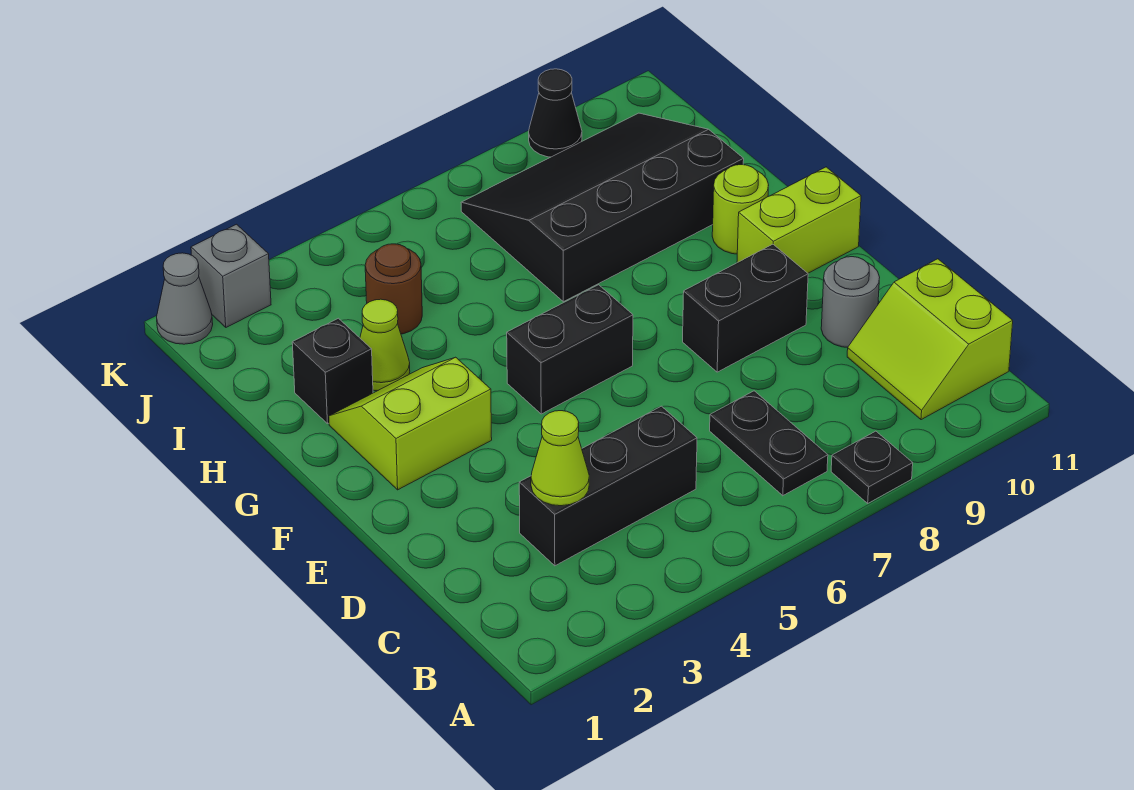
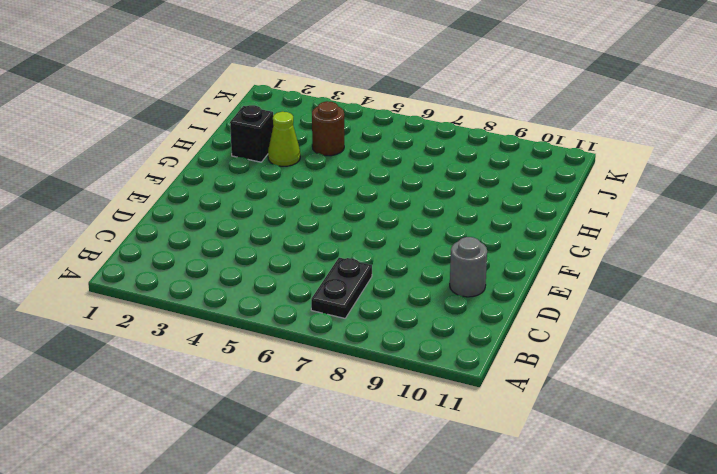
none -> black 1x1 plate [831,431,913,503]
none -> lime 2x2 slope [847,259,1013,420]
none -> black 1x3 brick [519,406,697,566]

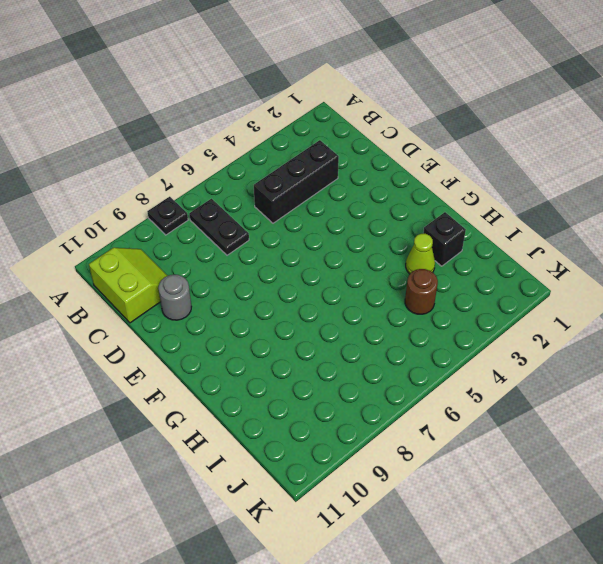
none -> black 1x2 brick [683,244,808,372]
none -> lime 2x2 slope [329,357,492,490]
none -> black 1x2 brick [507,285,633,414]

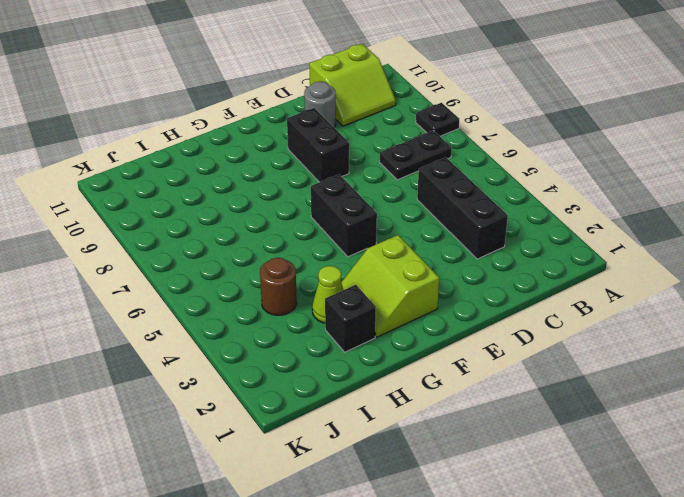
none -> lime 1x2 brick [737,167,861,273]
none -> lime 1x1 round brick [712,165,769,254]
none -> black 3x4 slope [461,113,744,302]

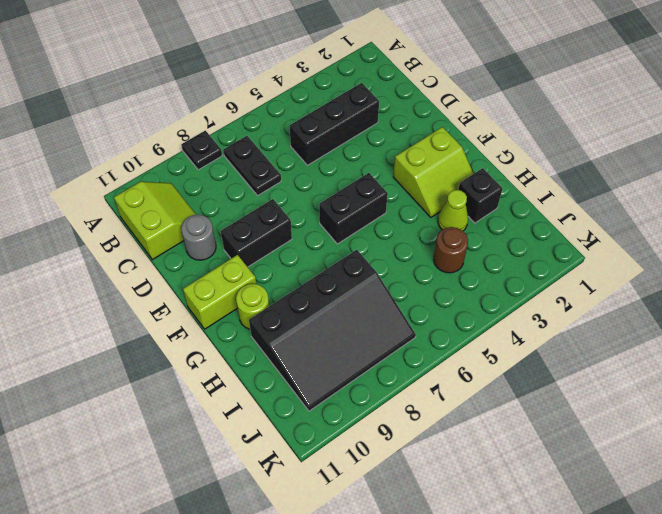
none -> grey 1x1 cone [157,253,213,344]
none -> grey 1x1 brick [191,224,271,327]
none -> black 1x1 cone [529,69,582,157]

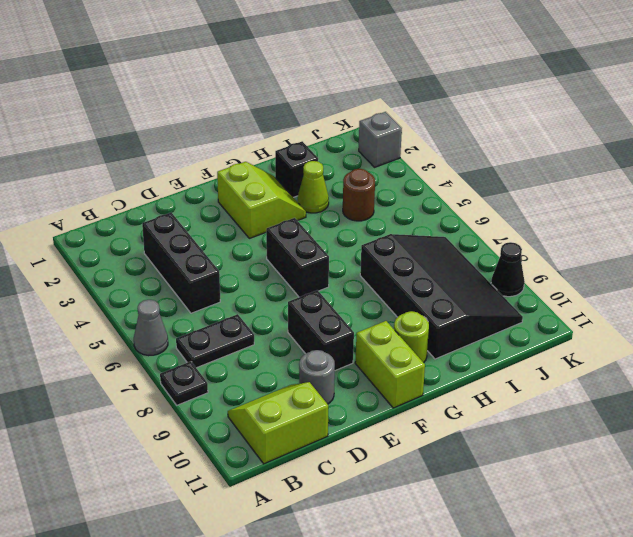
grey 1x1 cone [134,300,168,356] -> grey 1x1 cone moved to [157,253,213,344]
none -> lime 1x1 cone [531,411,589,506]

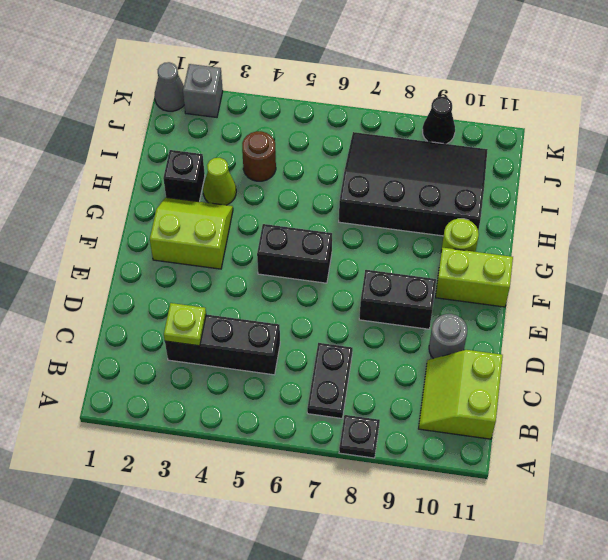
lime 1x1 plate [164,303,206,346] -> lime 1x1 cone [531,411,589,506]

